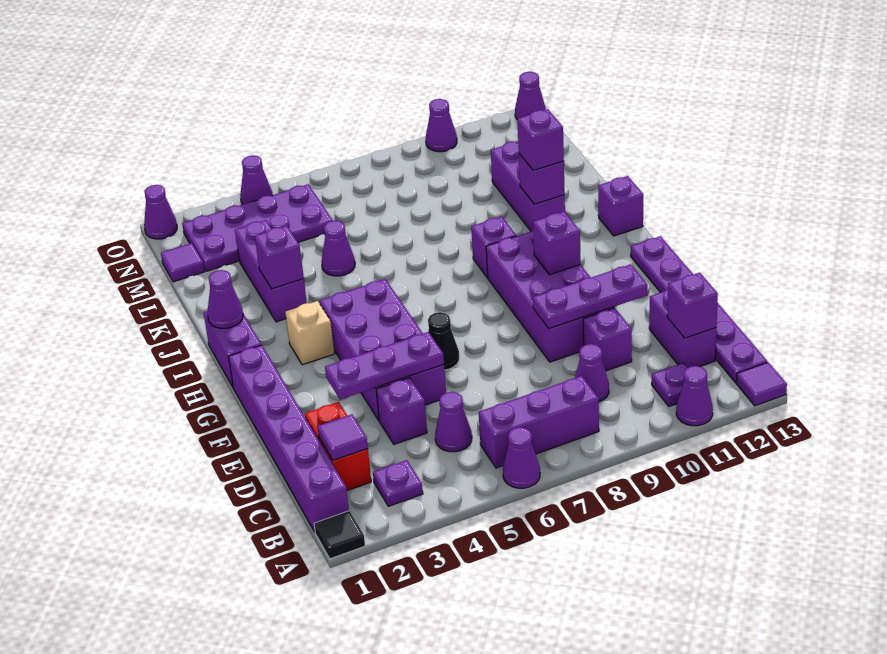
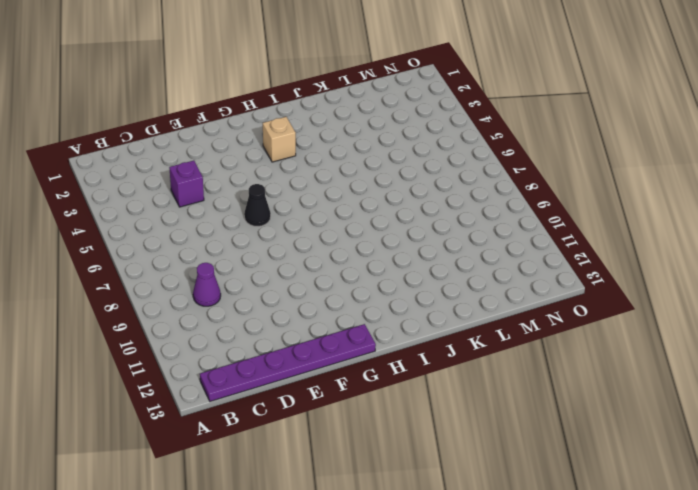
none -> black 1x1 tile [314,511,365,559]
none -> purple 1x1 cone [503,427,540,488]
none -> purple 1x1 cone [676,366,713,426]
none -> purple 1x1 tile [736,362,787,406]

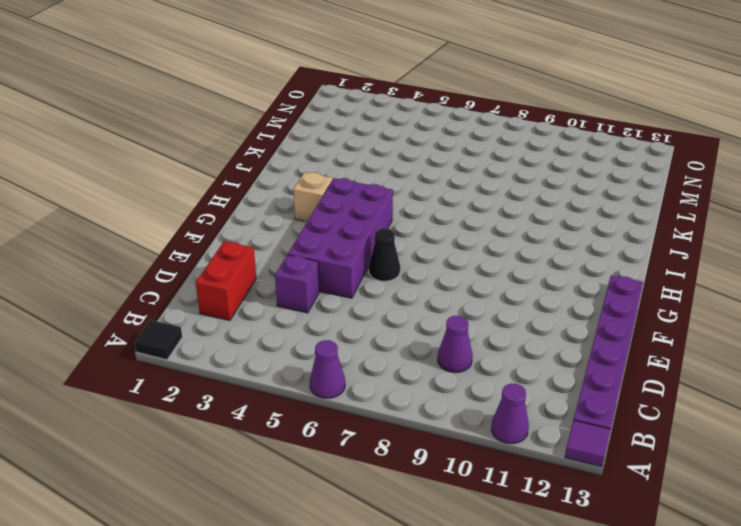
none -> purple 1x6 brick [229,345,349,532]
none -> purple 1x1 plate [373,460,423,506]
none -> purple 1x3 brick [479,376,599,468]
none -> purple 1x1 plate [652,363,687,406]

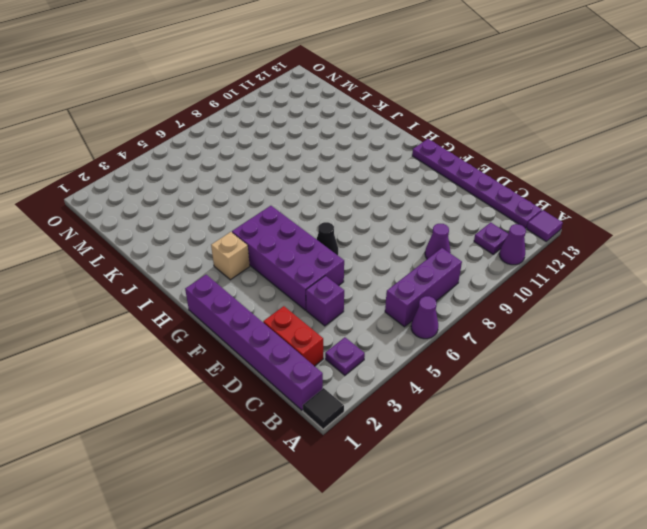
none -> purple 1x1 cone [435,392,472,452]
none -> purple 1x2 brick [649,289,716,368]
none -> purple 1x1 brick [583,308,632,371]
none -> purple 2x4 brick [486,230,614,362]

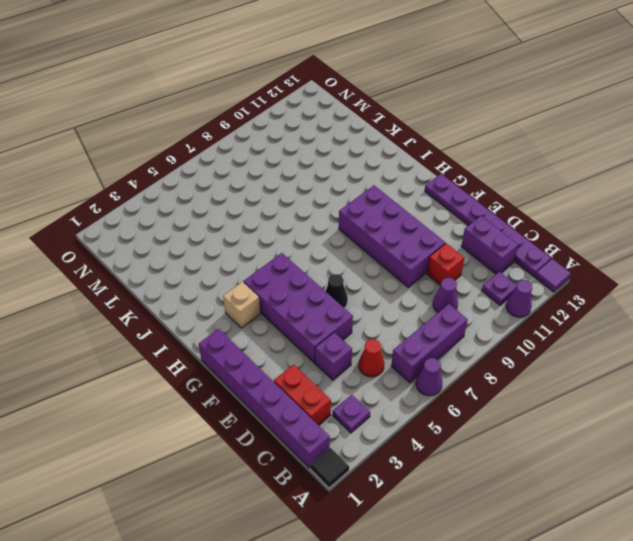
red 1x1 cone [359,339,384,377] -> purple 1x1 cone [435,392,472,452]
red 1x1 brick [427,243,464,285] -> purple 1x1 brick [583,308,632,371]
none -> purple 1x2 brick [204,311,261,387]
none -> purple 1x1 brick [471,216,516,278]
none -> purple 1x1 brick [598,176,643,236]
none -> purple 1x3 brick [235,220,307,322]

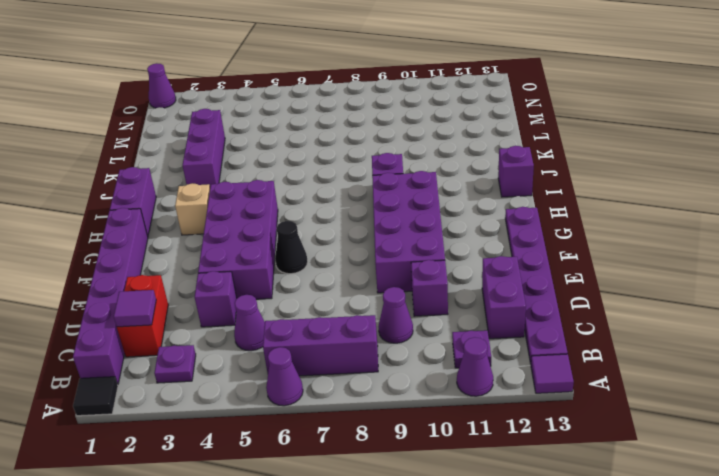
none -> purple 1x3 brick [491,141,565,231]
none -> purple 1x1 cone [321,220,355,276]
none -> purple 1x1 tile [161,243,205,282]
none -> purple 2x4 plate [182,184,333,271]

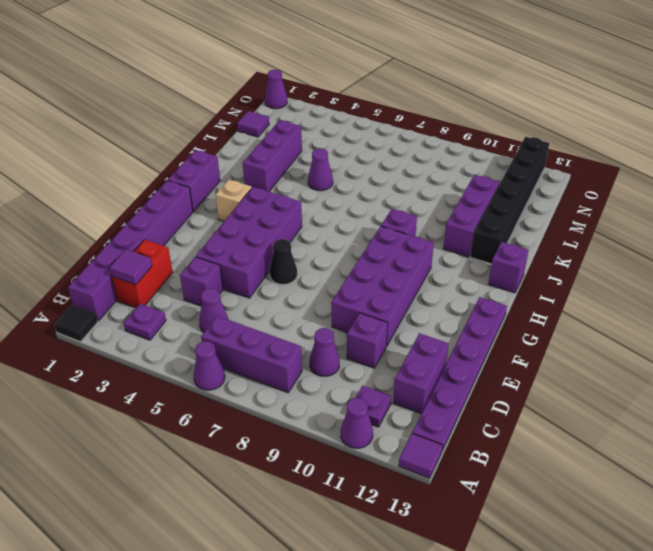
black 1x6 brick [470,137,549,264] -> none
none -> purple 2x4 plate [182,184,333,271]
none -> purple 1x1 cone [240,155,273,205]
none -> purple 1x1 cone [426,99,457,152]
none -> purple 1x1 cone [515,72,546,119]

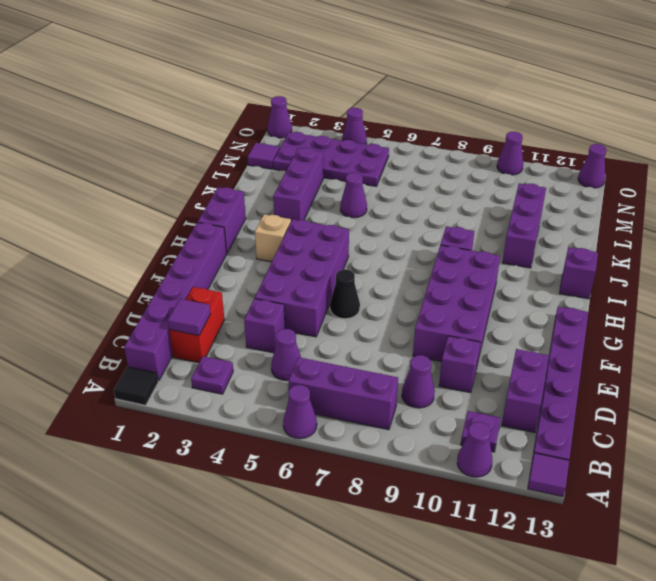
none -> purple 1x1 brick [667,273,718,338]
none -> purple 1x3 plate [325,332,444,399]
none -> purple 1x3 plate [533,264,647,329]
none -> purple 1x1 brick [533,212,581,275]

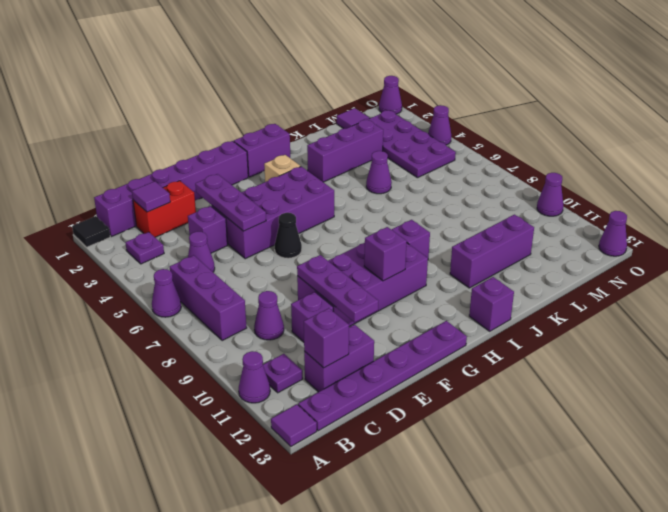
none -> purple 1x1 cone [207,270,243,328]
none -> purple 1x1 brick [255,226,304,289]
none -> purple 1x1 brick [519,154,565,204]
none -> purple 1x1 brick [517,109,564,171]

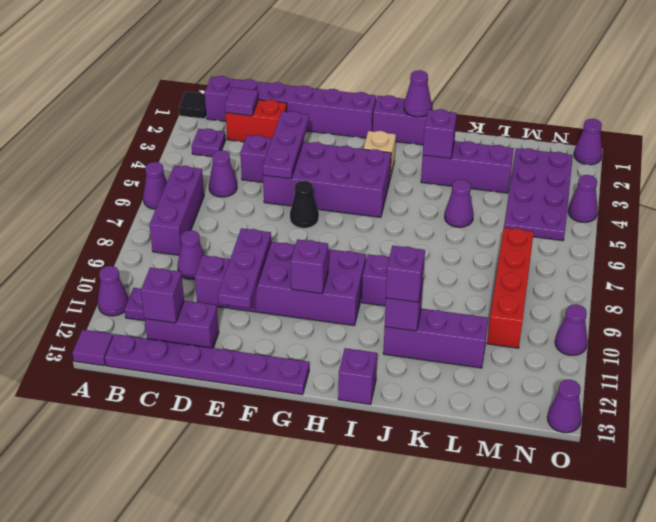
red 1x4 brick [487,228,534,348] -> none
none -> purple 1x1 tile [161,243,205,282]

